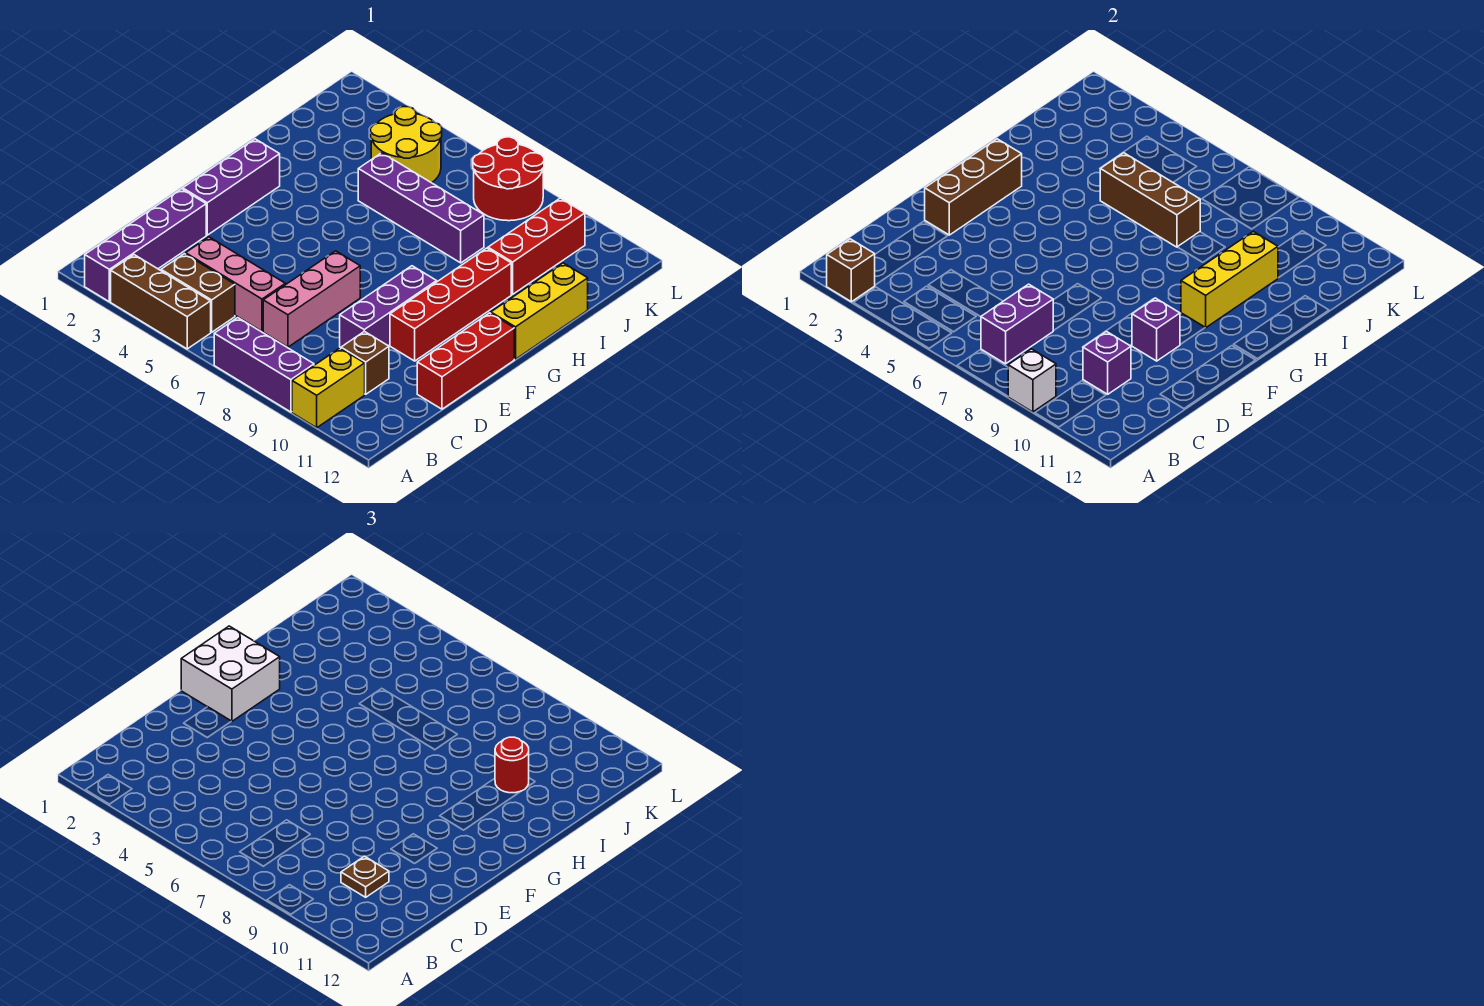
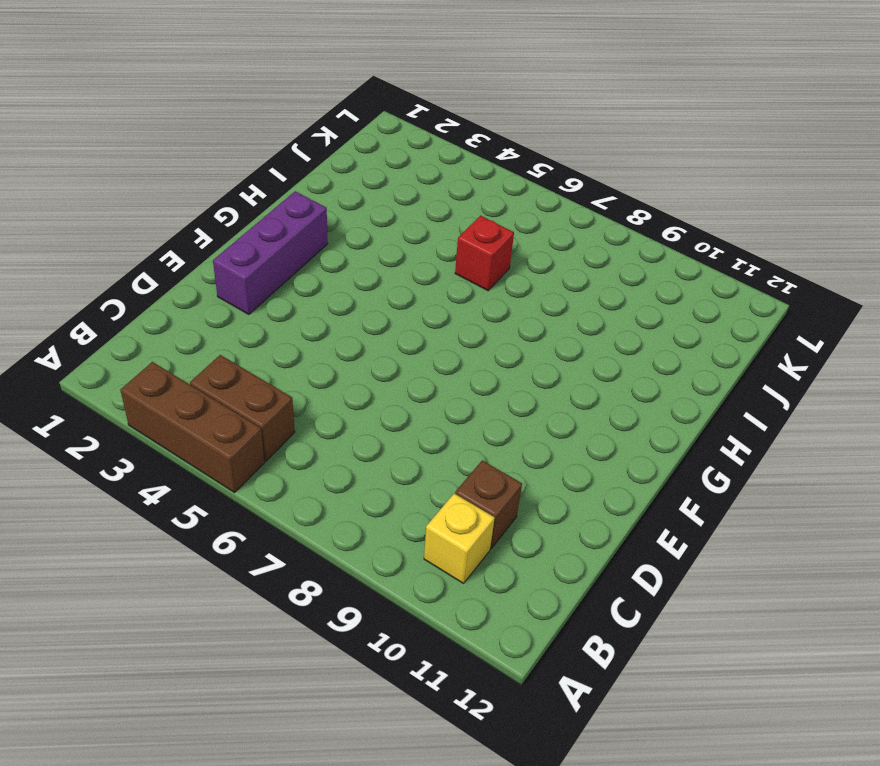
yellow 1x1 brick [424,493,495,584] -> yellow 1x2 brick [292,348,365,428]
red 1x1 brick [455,216,514,291] -> purple 1x4 brick [358,153,484,263]
none -> purple 1x4 brick [85,189,206,302]
none -> purple 1x3 brick [214,318,314,412]
none -> pink 1x3 brick [186,237,285,331]

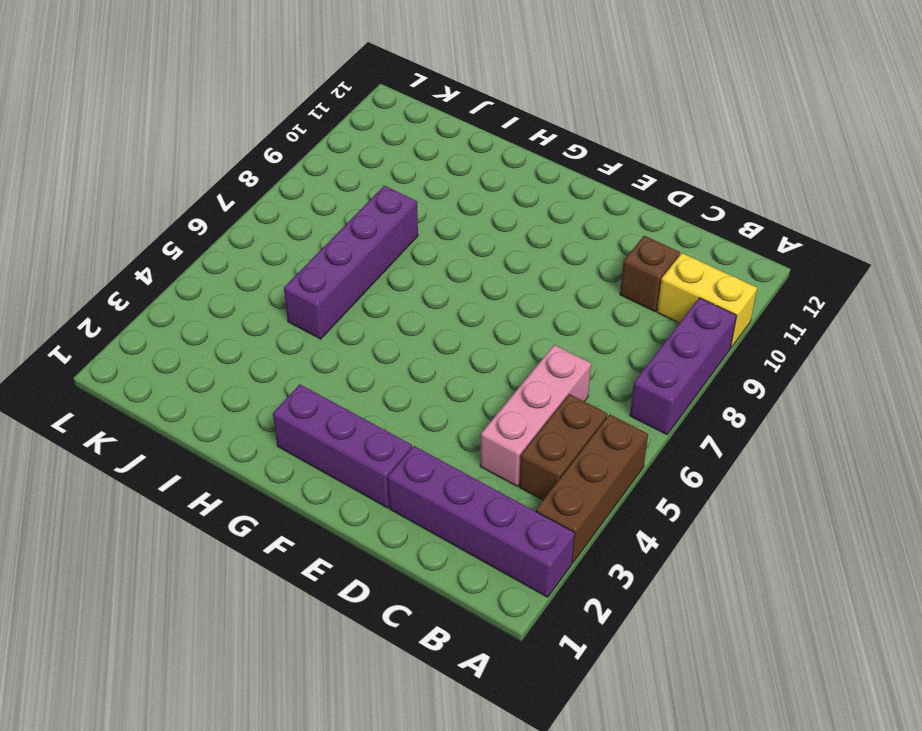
none -> pink 1x3 brick [263,251,360,347]
none -> purple 1x3 brick [340,266,437,348]
none -> red 1x3 brick [417,313,514,409]

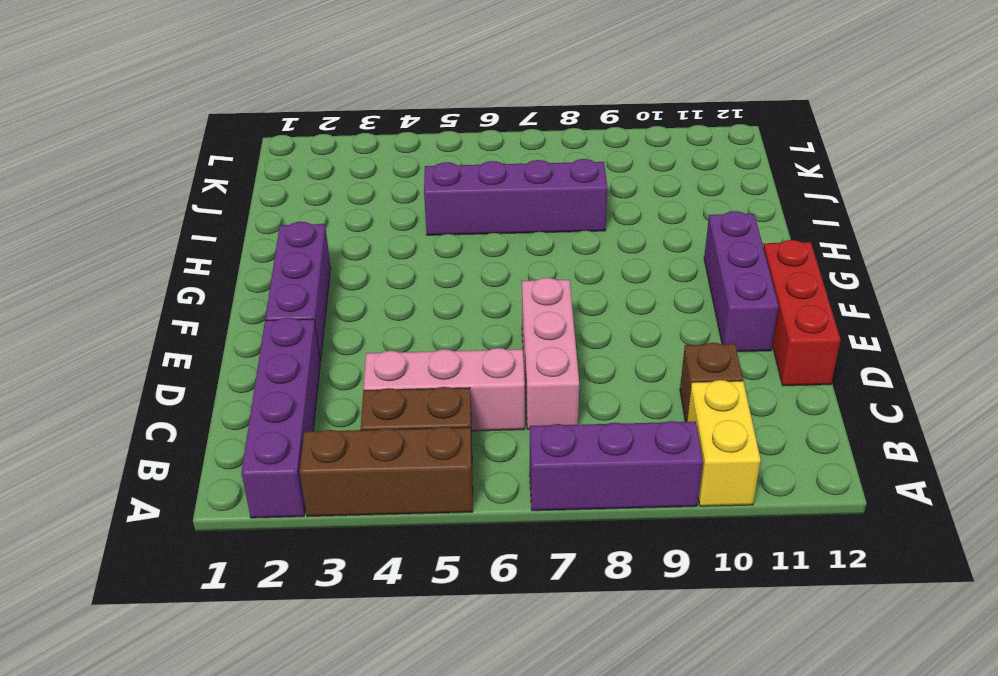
purple 1x3 brick [704,211,779,352] -> purple 1x3 brick moved to [340,266,437,348]
none -> red 1x4 brick [390,248,511,361]
none -> yellow 1x3 brick [491,263,588,359]
none -> red 1x3 brick [488,198,585,294]

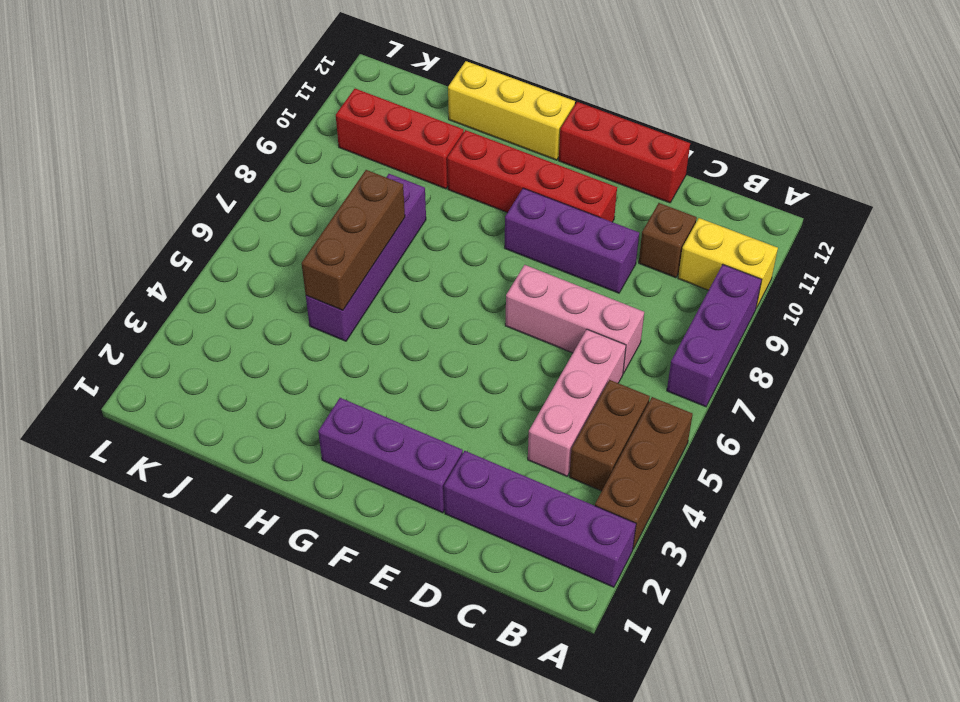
none -> yellow 2x2 round brick [371,107,442,183]
none -> red 2x2 round brick [473,137,544,221]
none -> brown 1x1 brick [827,239,875,302]

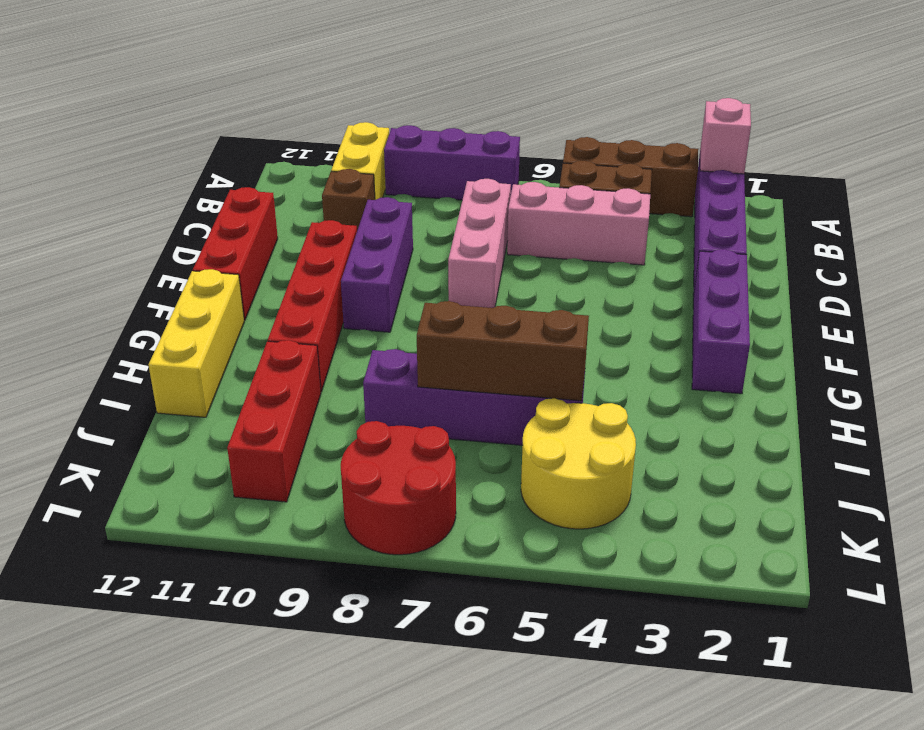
pink 1x1 brick [700,98,751,174] -> brown 1x1 brick [827,239,875,302]
none -> white 1x1 brick [1008,349,1056,412]
none -> purple 1x2 brick [981,284,1053,364]
none -> purple 1x1 brick [1083,331,1131,394]

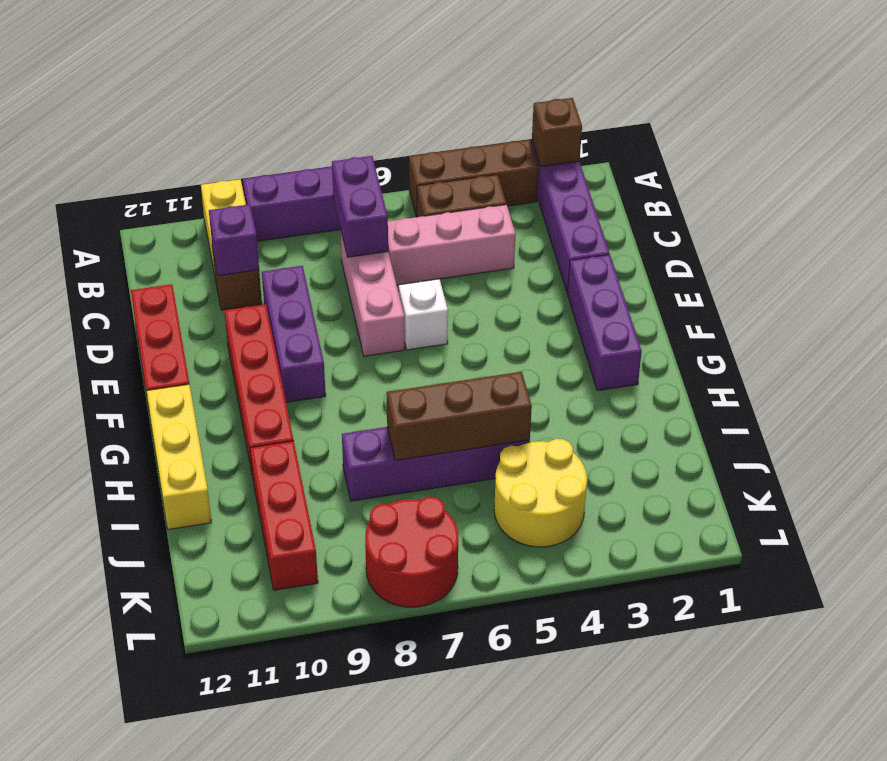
white 1x1 brick [399,279,448,350] -> white 1x1 brick moved to [1008,349,1056,412]
none -> brown 1x3 brick [925,139,1022,235]
none -> purple 1x1 brick [1132,298,1180,361]
none -> yellow 1x3 brick [1181,231,1278,328]

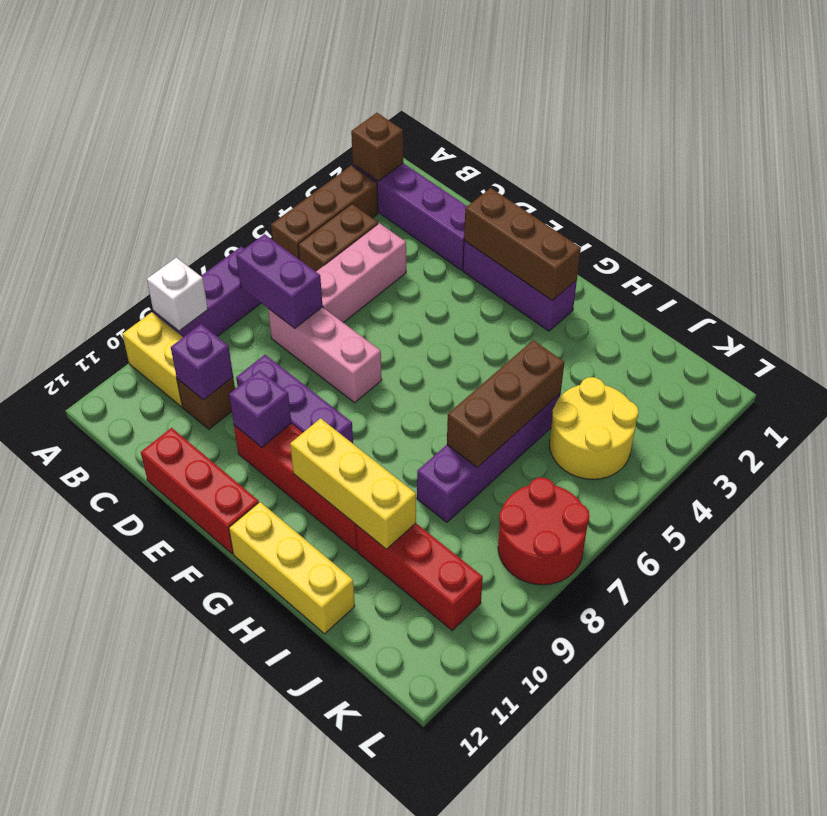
none -> brown 1x1 plate [341,856,389,897]
none -> white 2x2 brick [181,626,280,721]
none -> red 1x1 round brick [495,737,529,793]

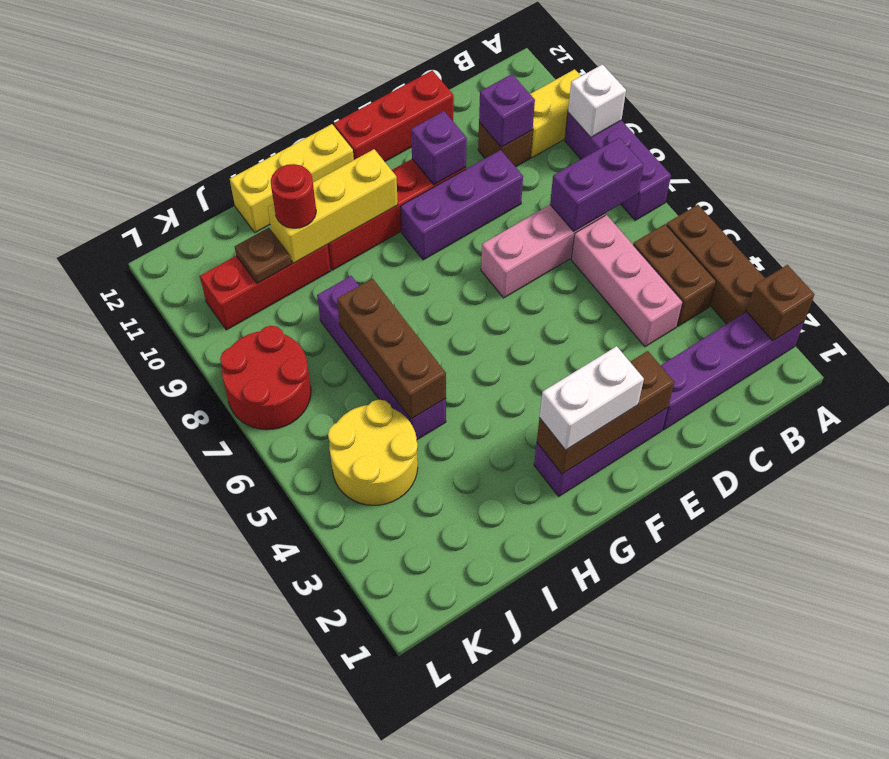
white 1x2 brick [539,346,644,450] -> white 2x2 brick [181,626,280,721]
brown 1x1 plate [235,228,292,284] -> brown 1x1 plate moved to [341,856,389,897]

